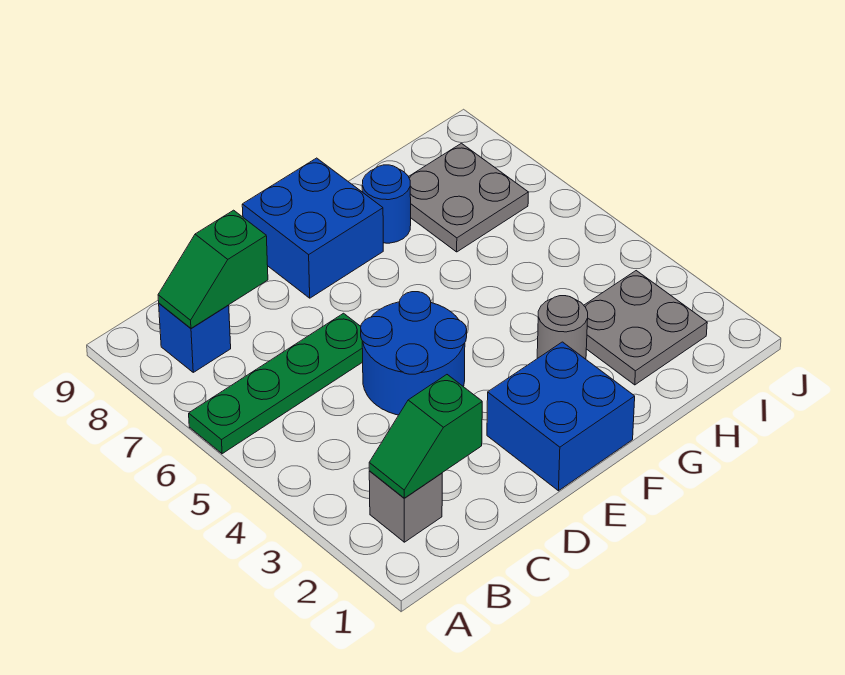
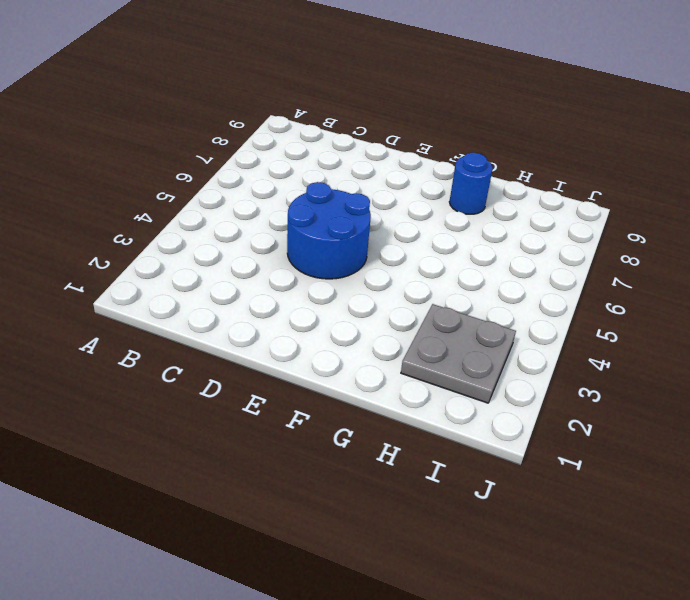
none -> green 1x4 plate [189,313,363,454]
none -> grey 1x1 brick [369,471,442,542]
none -> blue 1x1 brick [159,304,231,372]

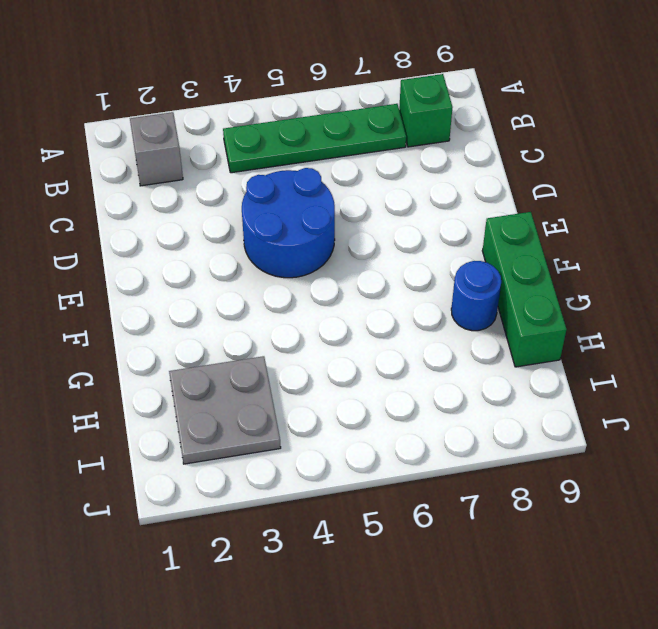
green 1x4 plate [223,104,406,173] -> green 1x4 plate turned to [189,313,363,454]
green 1x1 brick [399,74,453,147] -> blue 1x1 brick [159,304,231,372]
green 1x3 brick [482,212,567,367] -> blue 2x2 brick [242,158,383,298]
none -> blue 2x2 brick [487,342,635,491]
none -> grey 1x1 round brick [537,296,588,359]
none -> grey 2x2 plate [409,143,528,252]

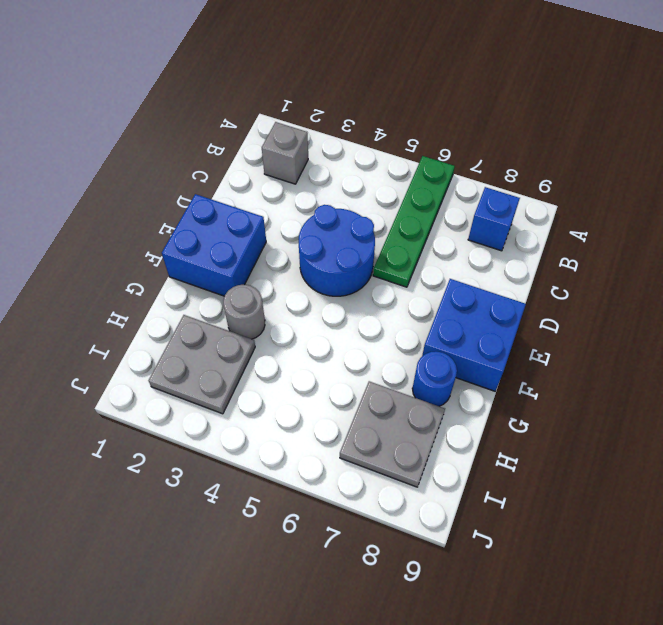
none -> green 1x2 slope [369,375,482,498]
none -> green 1x2 slope [158,210,268,328]

